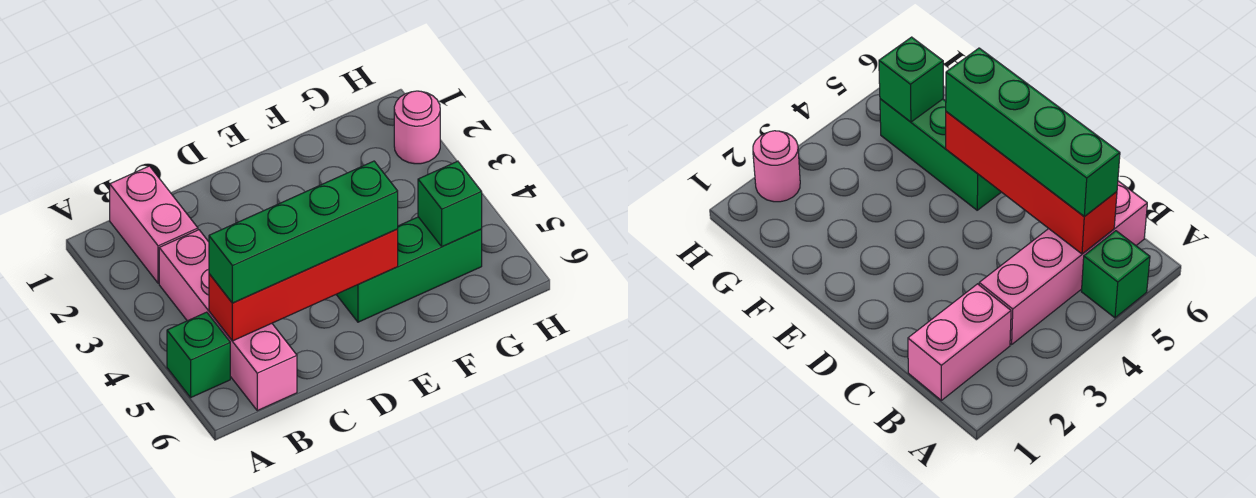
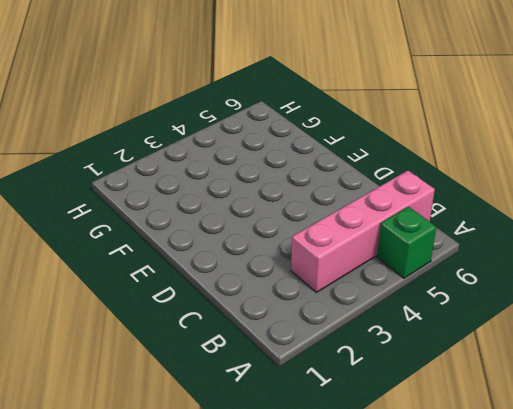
none -> pink 1x2 brick [110,166,198,283]
none -> green 1x3 brick [336,217,482,322]

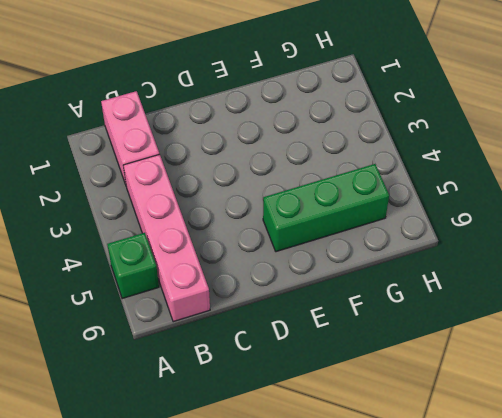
none -> pink 1x1 round brick [394,91,440,164]
none -> red 1x4 brick [209,229,398,341]

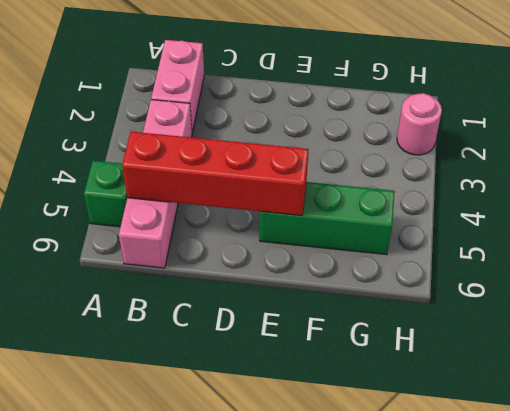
none -> green 1x1 brick [418,161,482,247]
none -> green 1x4 brick [209,161,398,303]

